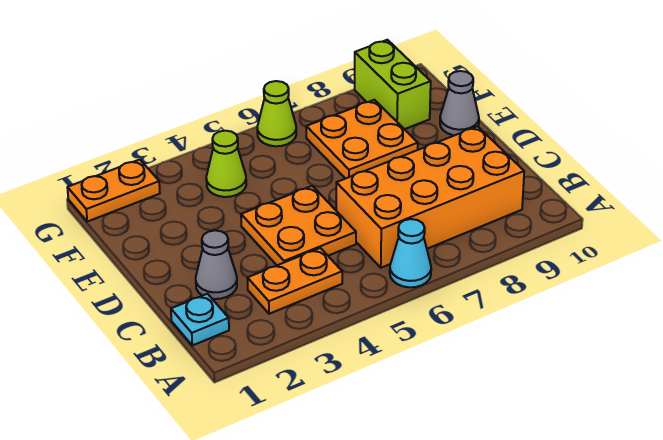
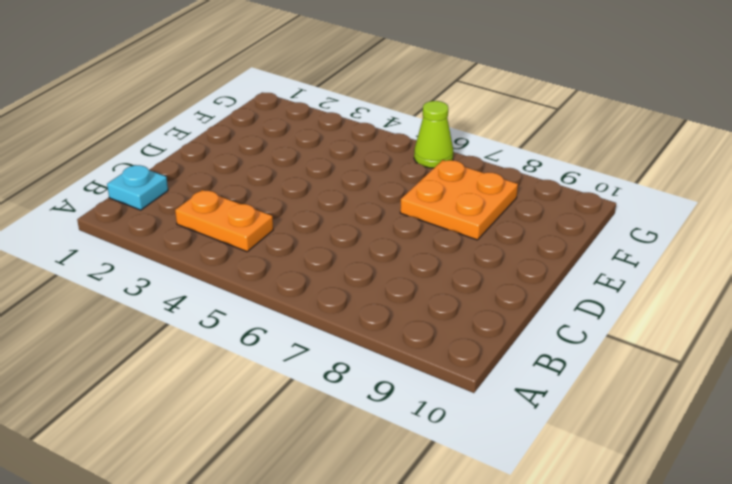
none -> cyan 1x1 cone [390,219,431,287]
none -> orange 2x4 brick [336,126,524,268]
none -> grey 1x1 cone [196,230,237,299]

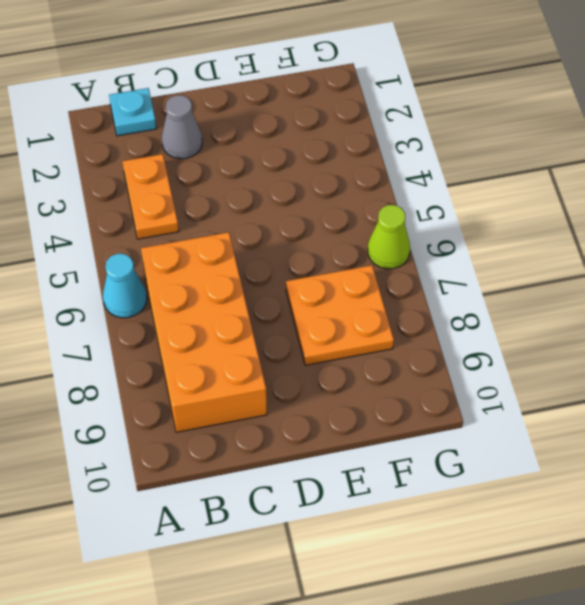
none -> orange 2x2 plate [241,186,356,265]
none -> grey 1x1 cone [440,71,479,135]
none -> lime 1x1 cone [206,131,246,197]

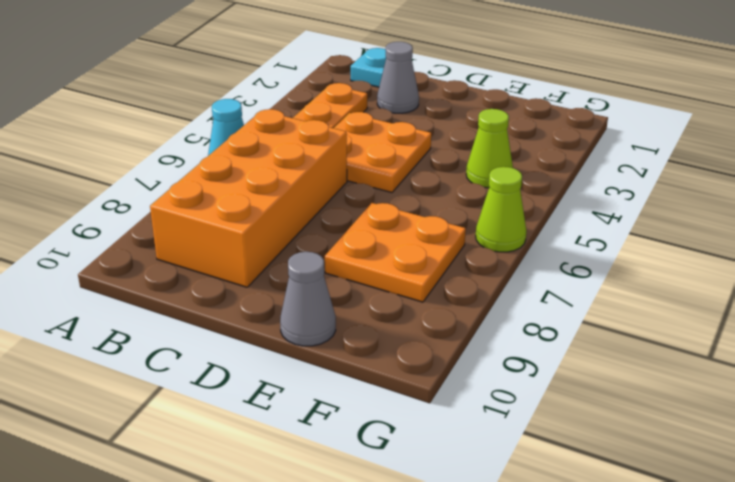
none -> lime 1x2 brick [355,40,431,129]
none -> orange 1x2 plate [67,160,160,222]

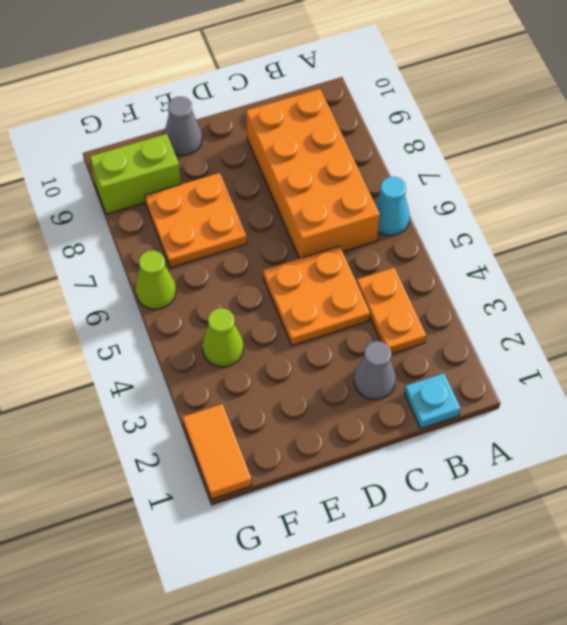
orange 1x2 tile [183,404,252,499] -> orange 1x2 plate [67,160,160,222]

